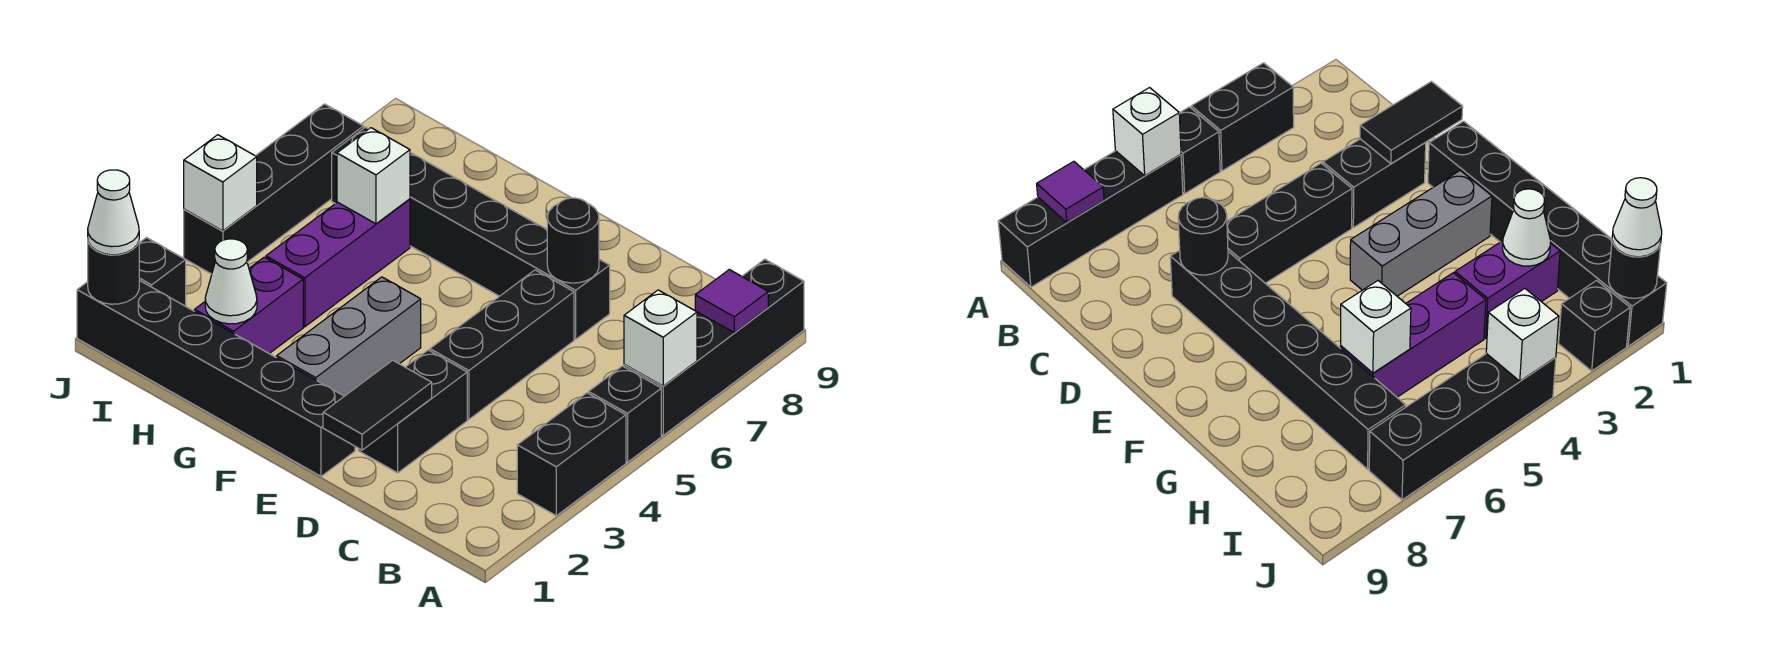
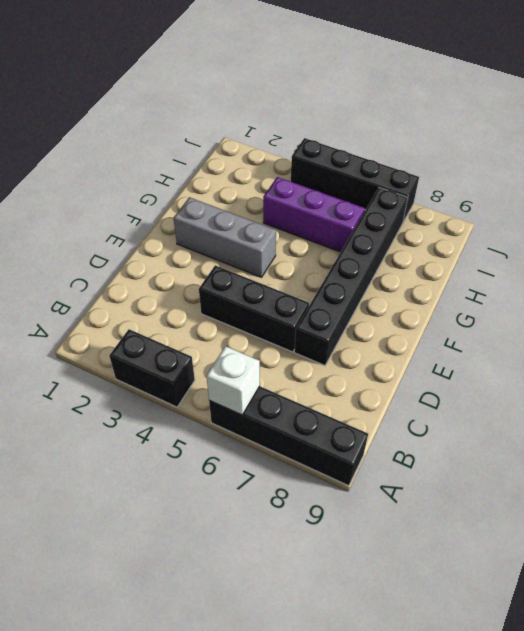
none -> black 1x1 brick [589,366,661,462]
none -> black 1x2 brick [359,350,467,473]
none -> black 1x6 brick [77,280,355,476]

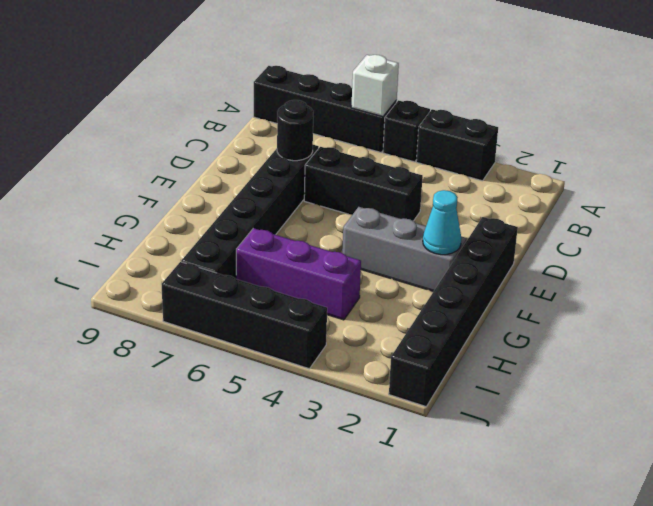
cyan 1x1 cone [423,190,461,255] -> none
none -> black 1x2 brick [359,350,467,473]
none -> purple 1x2 brick [195,257,303,353]
none -> black 1x1 brick [139,238,186,306]

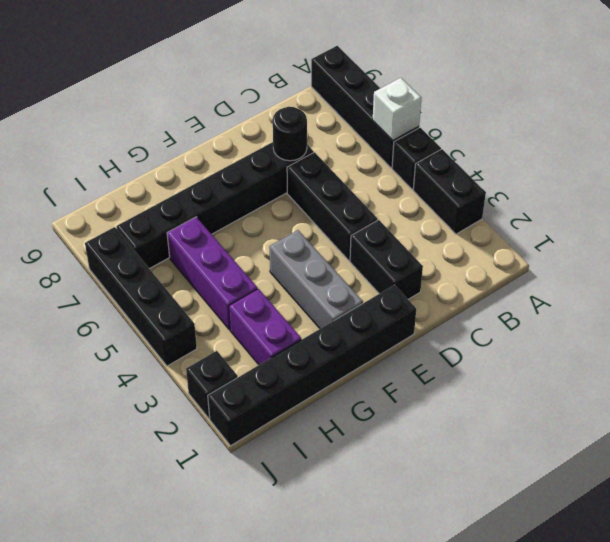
none -> purple 1x1 tile [695,270,768,333]
none -> black 1x2 tile [323,360,432,450]
none -> white 1x1 cone [205,239,257,324]

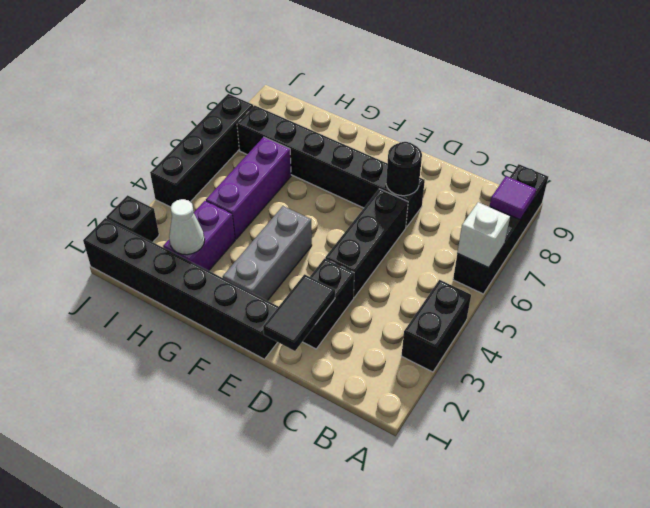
none -> black 1x1 brick [589,366,661,462]
none -> white 1x1 brick [337,128,410,224]
none -> black 1x1 round brick [88,242,139,304]

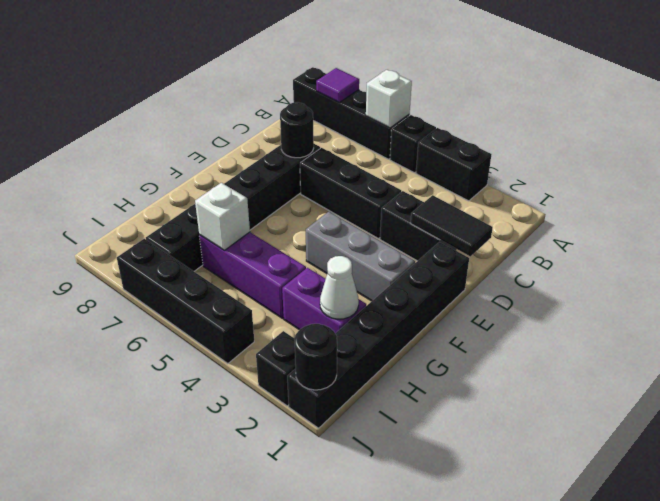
none -> white 1x1 brick [184,135,257,231]
none -> white 1x1 cone [88,170,139,255]

